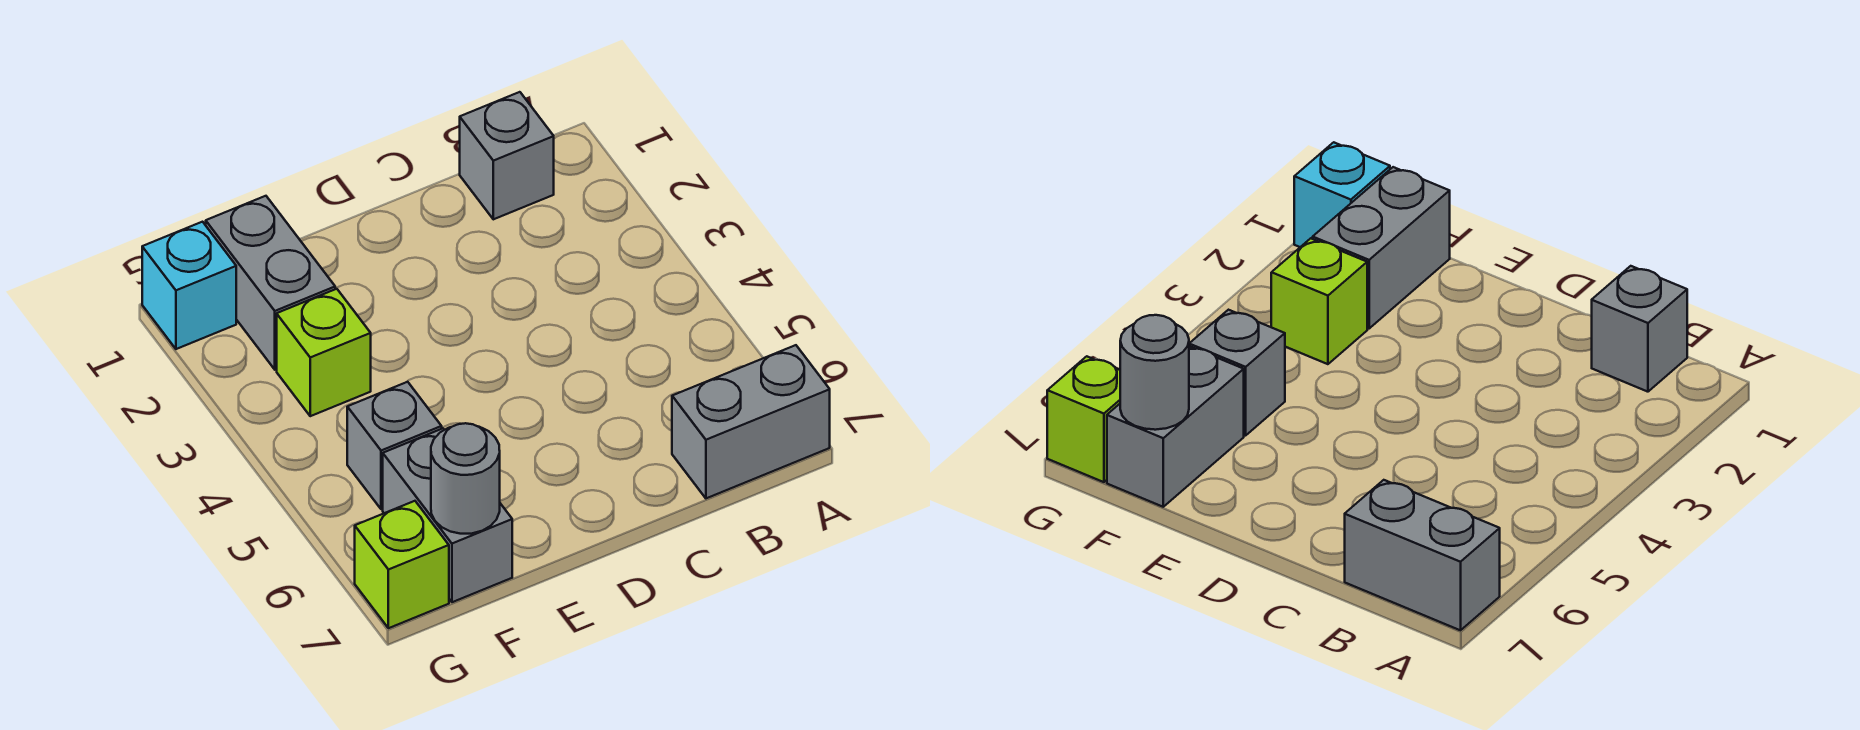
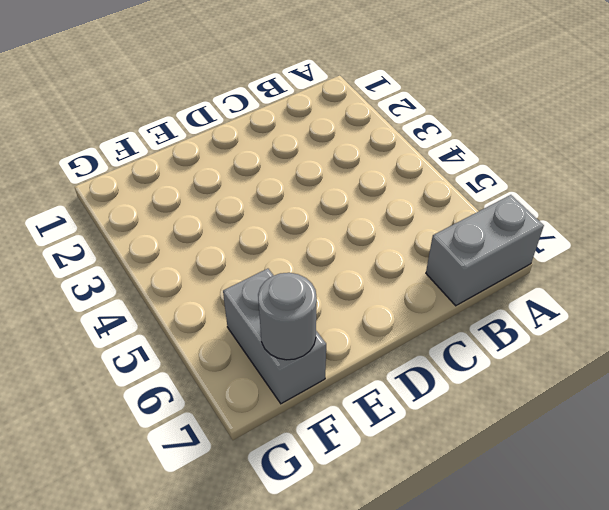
none -> grey 1x1 brick [460,92,554,219]
none -> grey 1x2 brick [206,196,335,370]

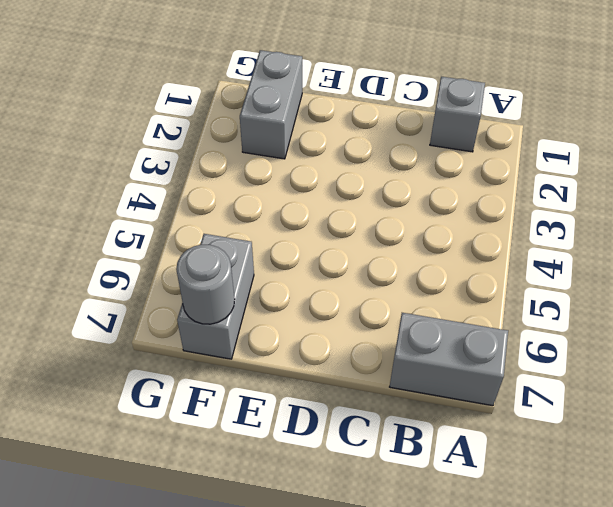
none -> lime 1x1 brick [277,289,371,416]
none -> grey 1x1 brick [347,382,442,509]

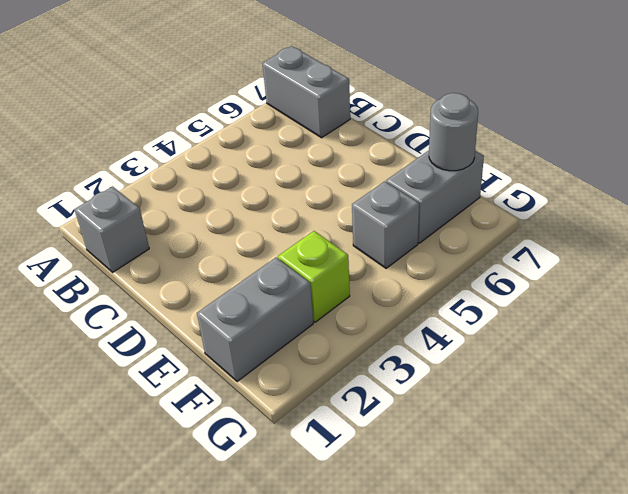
none -> cyan 1x1 brick [142,222,236,349]
none -> lime 1x1 brick [355,501,449,628]

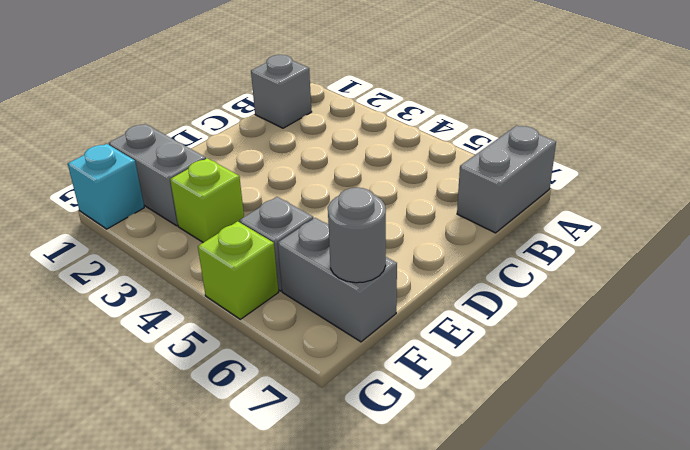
lime 1x1 brick [198,221,278,319] -> lime 1x1 brick moved to [355,501,449,628]

